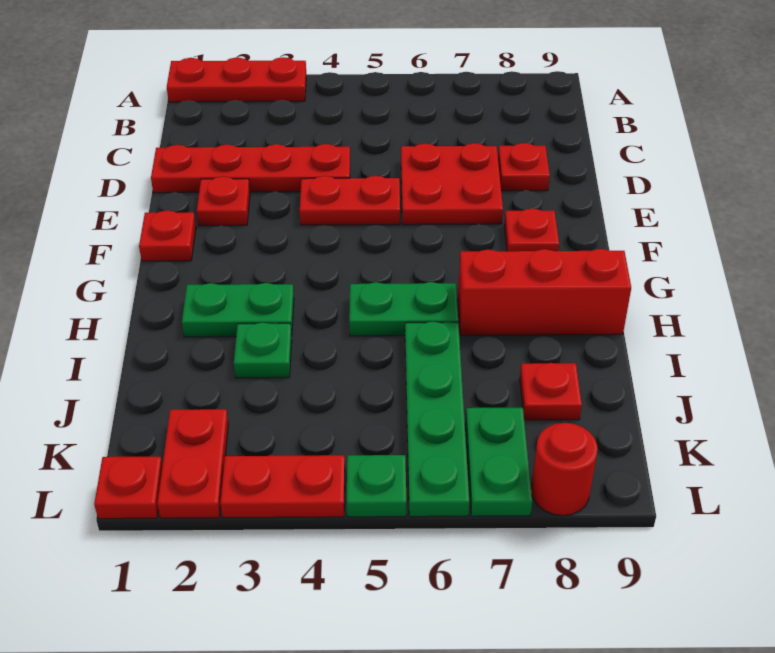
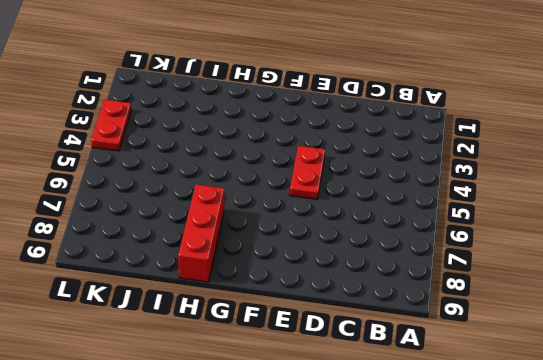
none -> red 1x3 plate [167,57,306,102]
none -> red 1x4 plate [151,144,350,193]
none -> red 2x2 plate [401,143,503,225]

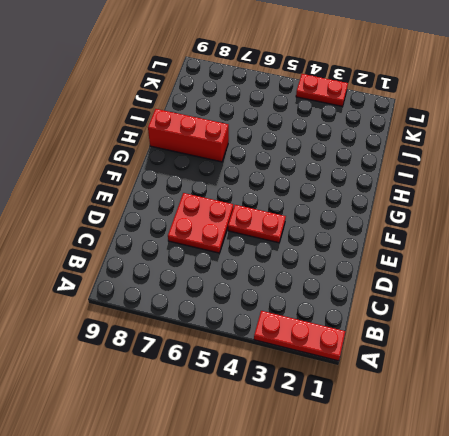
none -> red 1x4 plate [151,144,350,193]
none -> red 1x1 plate [498,143,550,191]
none -> red 1x1 plate [197,176,250,226]

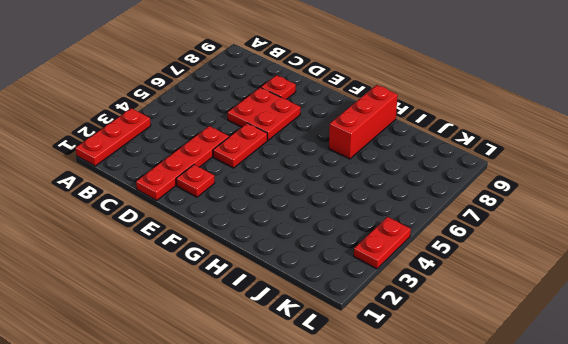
none -> red 1x1 plate [139,210,196,261]
none -> red 1x1 plate [504,208,559,251]
none -> green 1x2 plate [182,283,294,337]

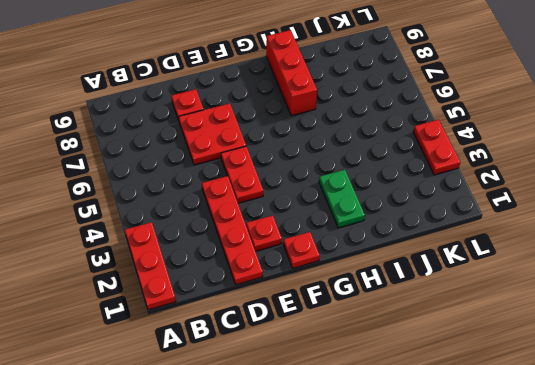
none -> red 1x1 plate [504,208,559,251]
none -> green 1x2 plate [349,282,458,336]
none -> green 1x1 plate [234,323,292,378]

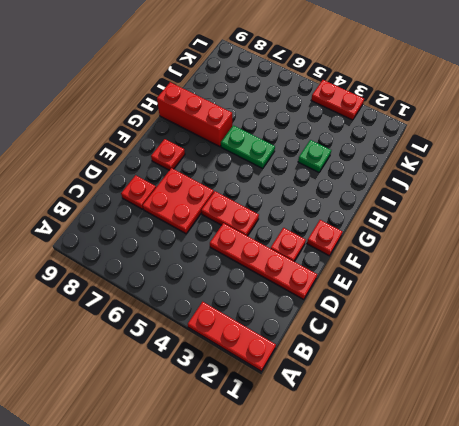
none -> green 1x2 plate [182,283,294,337]
none -> green 1x4 plate [405,322,469,517]
none -> red 1x1 plate [520,363,582,420]

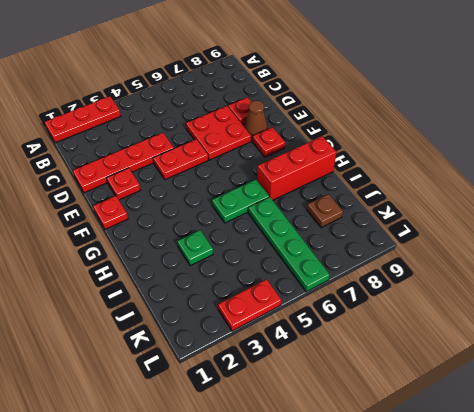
brown 1x1 cone [245,100,267,138] -> none
brown 1x1 plate [307,194,343,228] -> red 1x1 plate [520,363,582,420]
none -> green 1x2 plate [182,283,294,337]
none -> red 1x2 plate [157,409,228,518]
none -> green 1x2 plate [466,408,532,516]

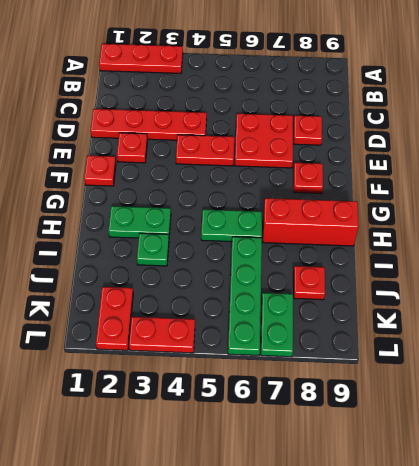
none -> red 1x1 plate [94,457,162,519]
none -> green 1x1 plate [347,455,406,517]
none -> red 1x1 round brick [531,423,597,516]

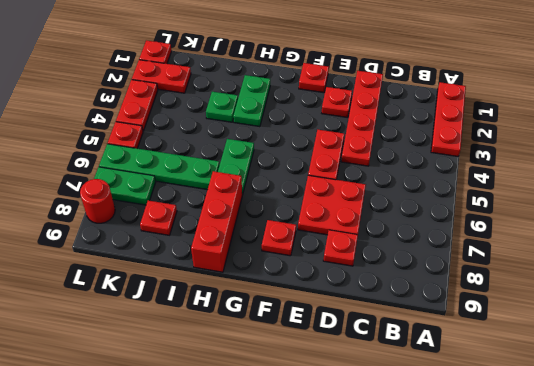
red 1x1 plate [108,122,143,148] -> green 1x1 plate [347,455,406,517]

